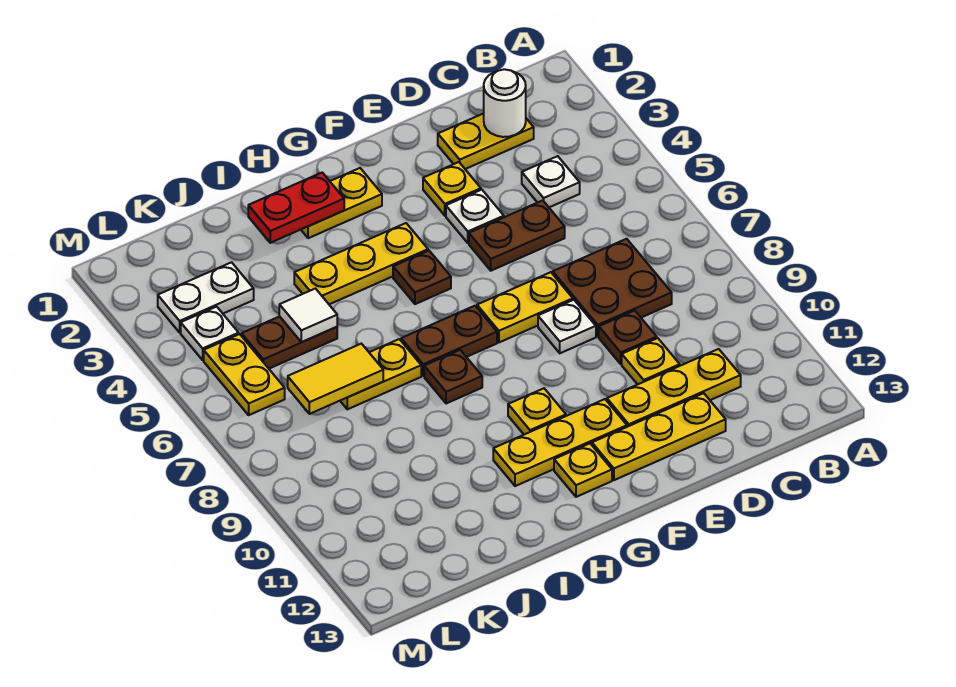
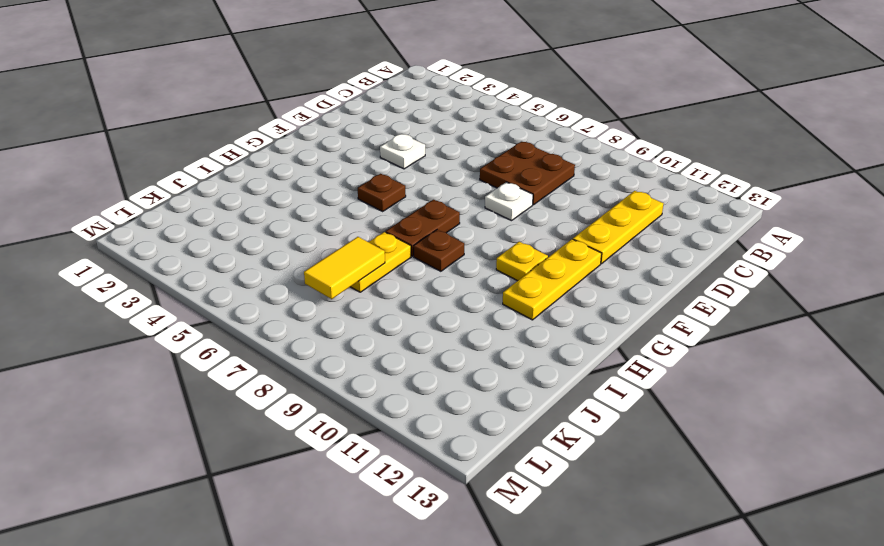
none -> yellow 1x2 plate [438,113,534,169]
none -> white 1x1 plate [522,156,580,207]
none -> brown 1x2 plate [469,200,565,271]

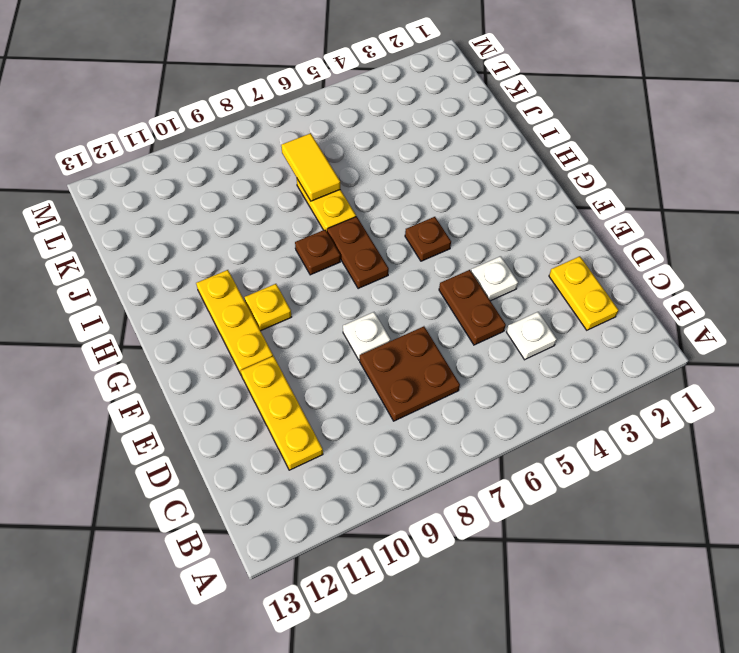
none -> brown 1x1 plate [599,311,657,364]
none -> yellow 1x1 plate [622,338,680,385]
none -> yellow 1x3 plate [592,393,726,480]

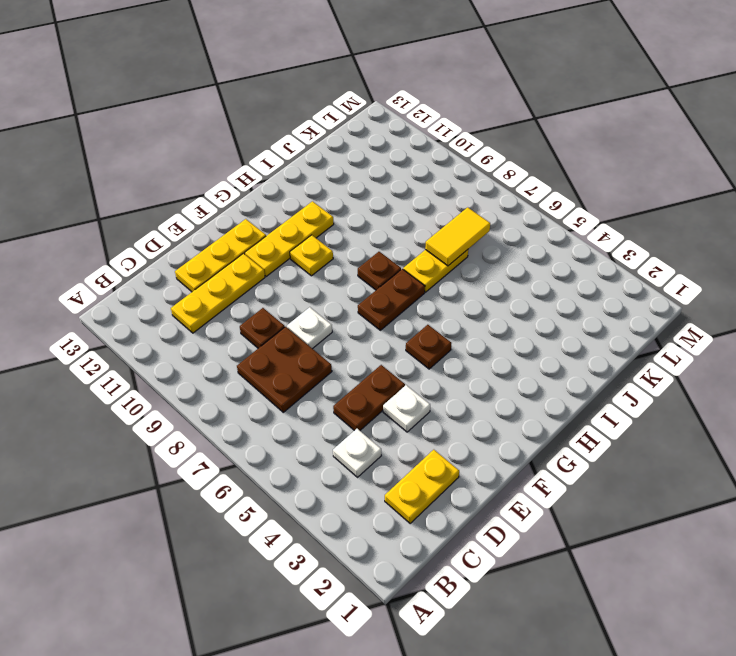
none -> yellow 1x1 plate [622,338,680,385]
none -> yellow 1x1 plate [423,162,481,216]
none -> yellow 1x2 plate [477,272,573,342]

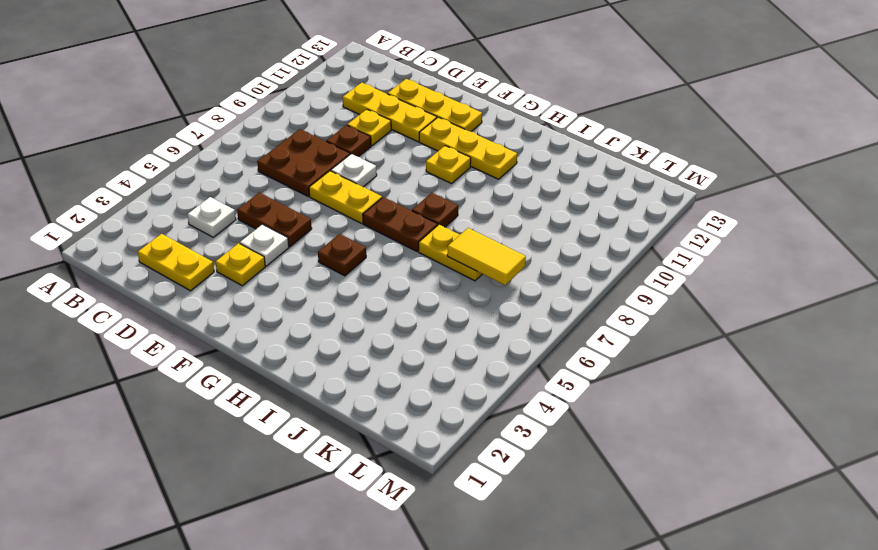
none -> yellow 1x2 plate [301,168,382,238]
none -> yellow 1x3 plate [294,223,428,304]
none -> yellow 1x1 plate [554,444,612,497]

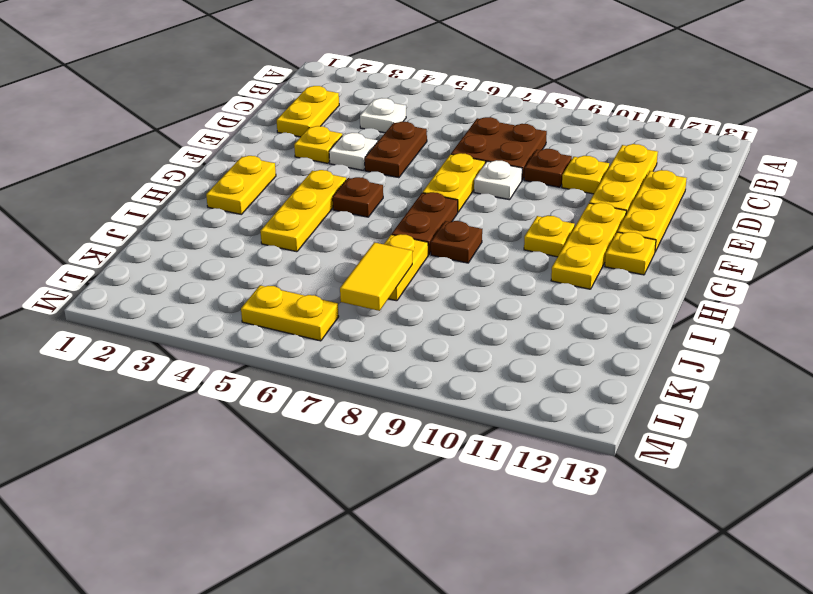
none -> brown 1x2 plate [242,316,337,369]
none -> white 1x2 plate [158,262,254,332]
none -> white 1x1 plate [181,307,239,360]

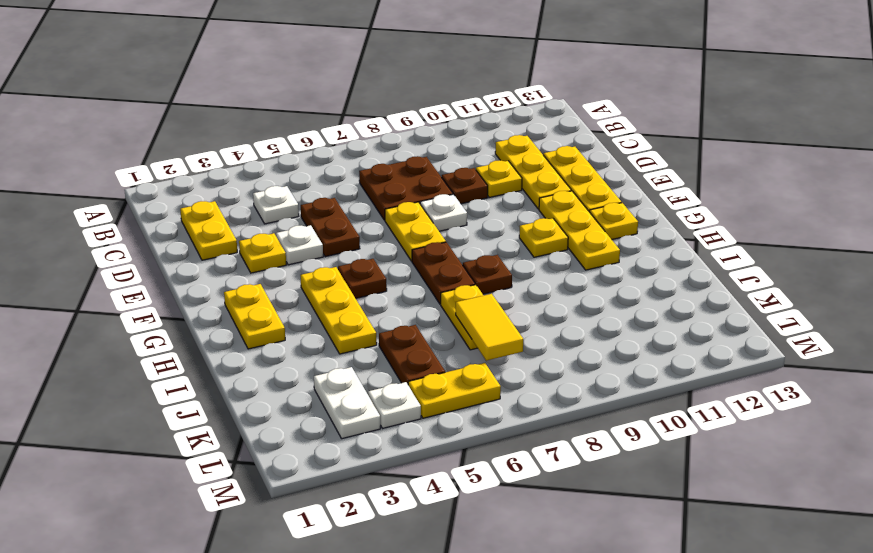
none -> white 1x1 round brick [484,69,526,137]
none -> red 1x2 plate [248,173,344,243]
none -> white 1x1 tile [279,289,337,342]

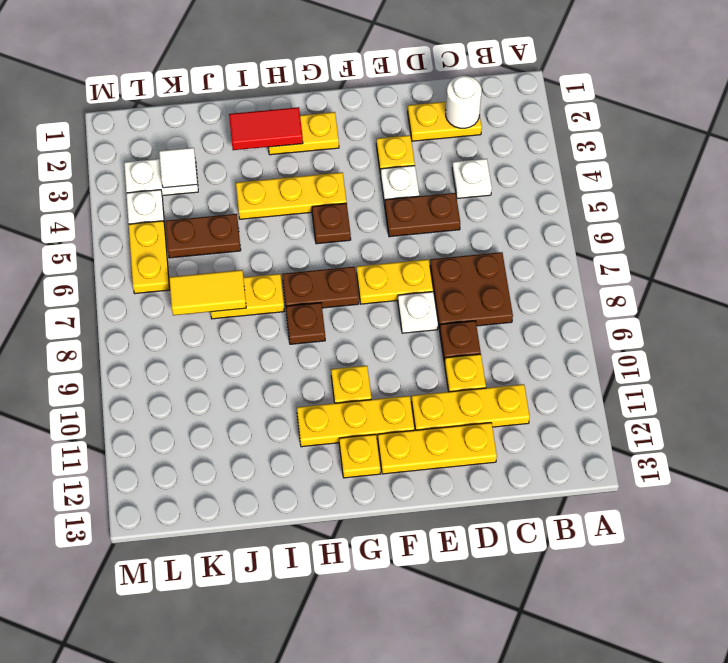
red 1x2 tile [229,107,303,150] -> red 1x2 plate [248,173,344,243]
white 1x1 tile [159,148,197,188] -> white 1x1 tile moved to [279,289,337,342]

